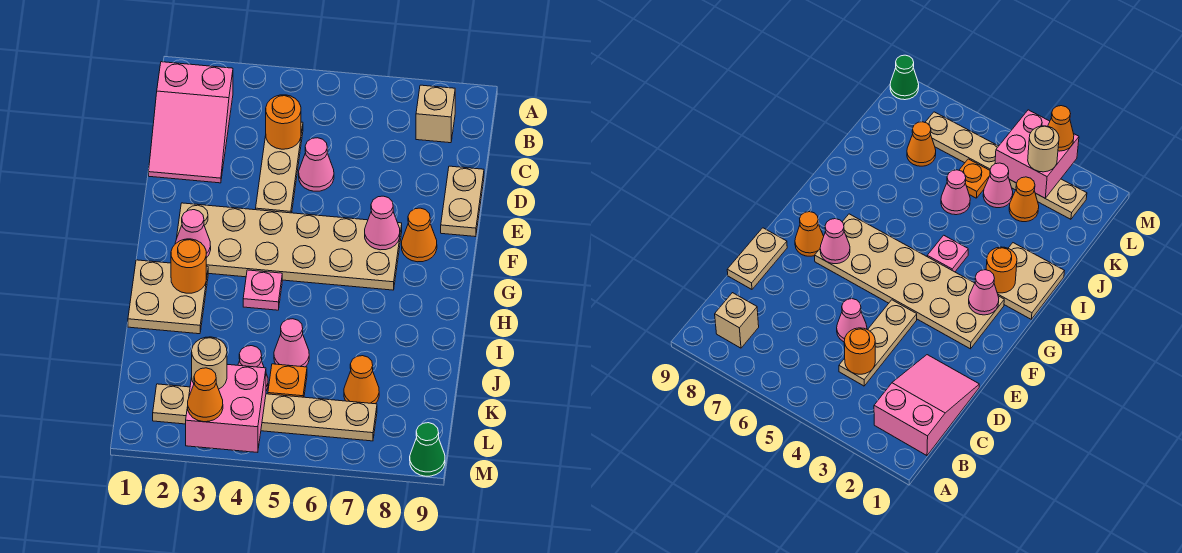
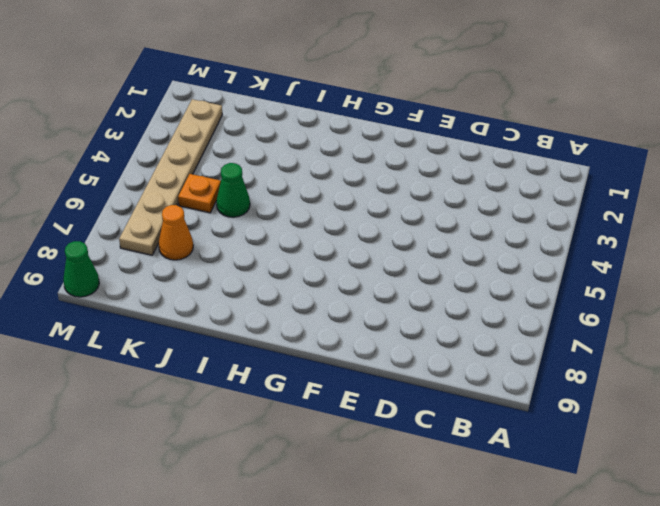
green 1x1 cone [216,163,250,217] -> pink 1x1 cone [274,319,309,367]
none -> pink 2x3 slope [149,62,233,183]
none -> tan 1x1 brick [416,85,455,143]
none -> tan 1x3 plate [256,122,303,213]

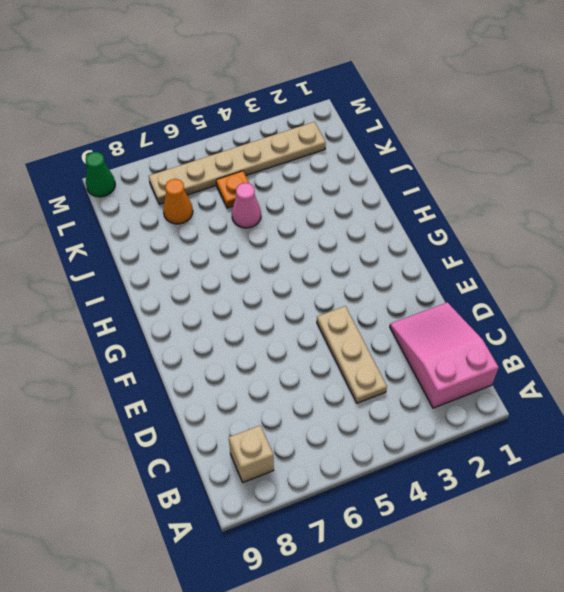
none -> pink 1x1 cone [299,138,334,191]
none -> tan 1x2 plate [441,166,484,237]
none -> tan 2x6 plate [177,203,402,290]

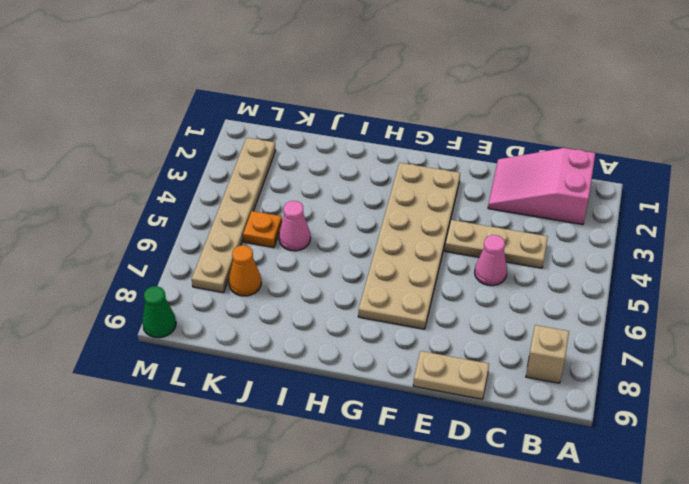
none -> orange 1x1 cone [402,208,437,262]
none -> tan 2x2 plate [128,260,208,334]
none -> pink 1x1 plate [243,270,282,310]

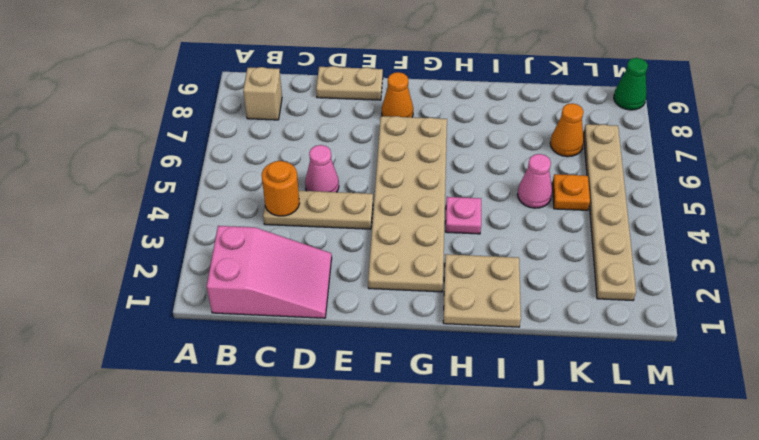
none -> orange 1x1 cone [1009,177,1039,222]
none -> pink 1x1 cone [238,346,268,391]
none -> pink 1x1 cone [365,196,400,250]

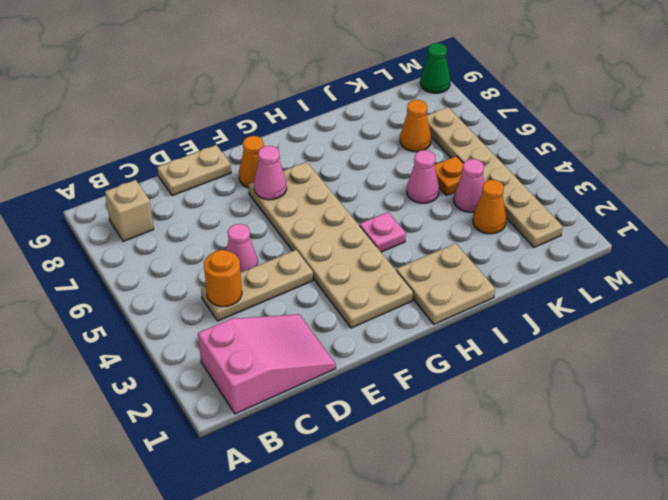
none -> pink 1x1 cone [175,210,211,258]
none -> orange 1x1 round brick [171,239,206,293]
none -> pink 2x2 brick [186,364,266,452]

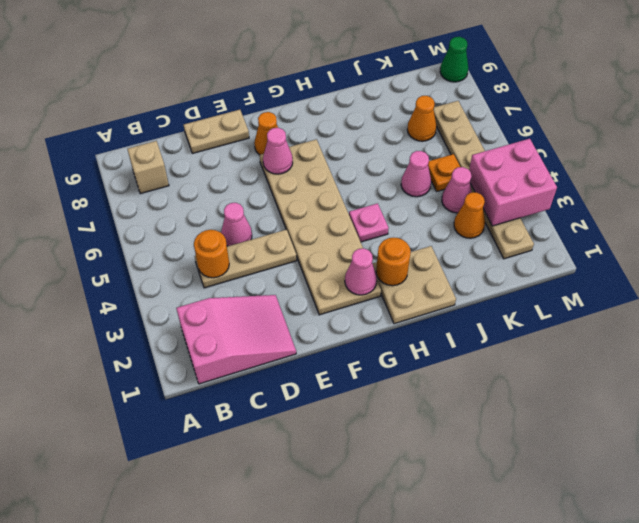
none -> tan 1x1 round brick [192,337,227,389]
none -> orange 1x1 cone [188,368,223,422]

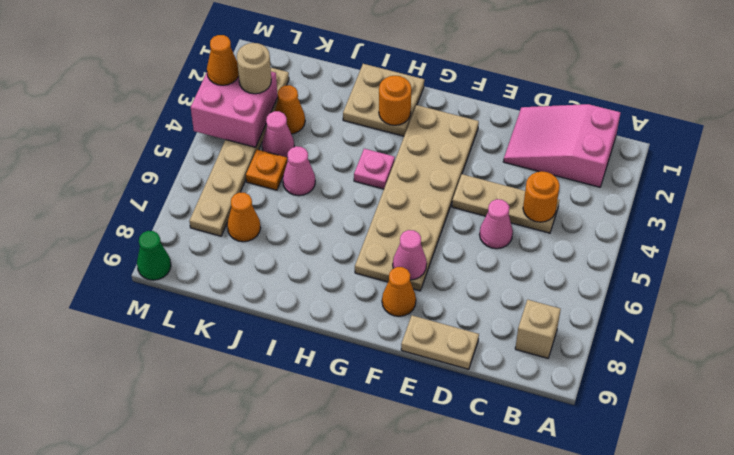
none -> pink 1x1 cone [175,210,211,258]

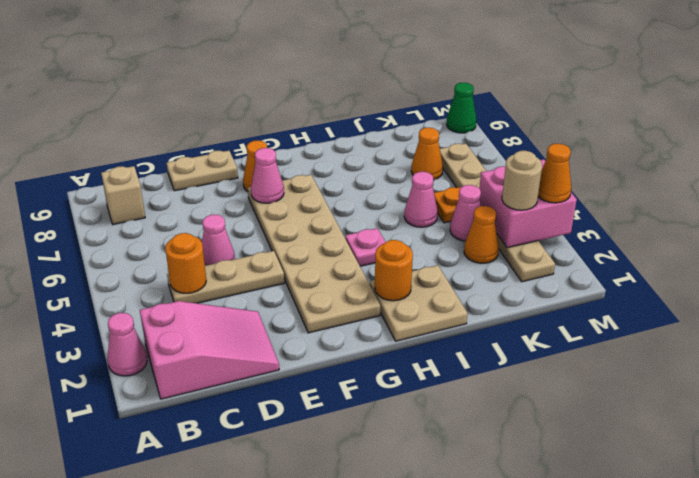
pink 1x1 cone [108,313,147,376] -> pink 1x1 cone moved to [175,210,211,258]

